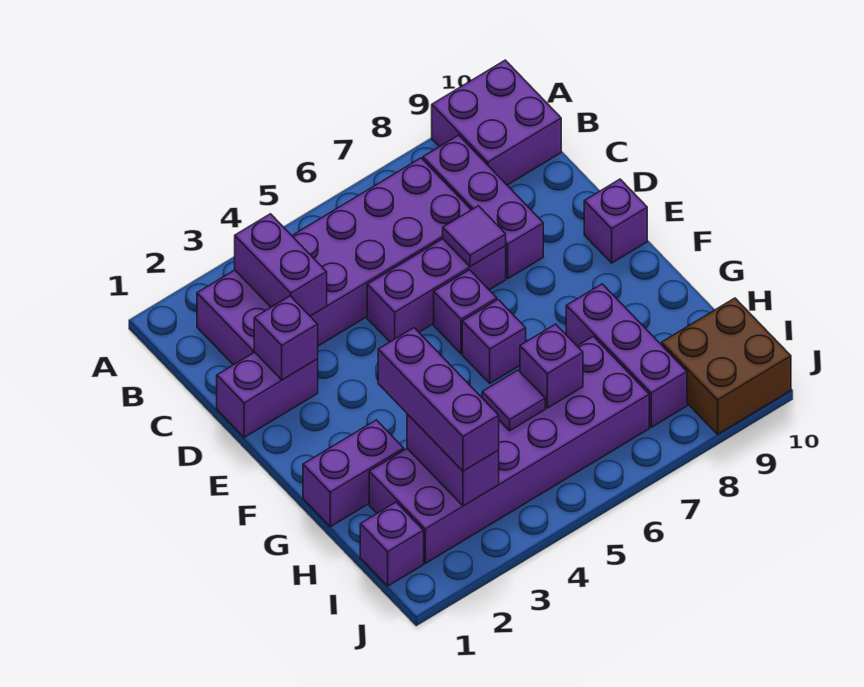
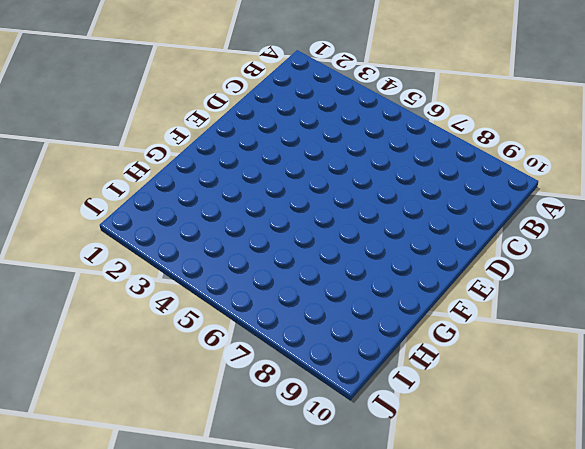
none -> purple 2x2 brick [432,60,561,185]
none -> purple 2x6 brick [197,158,471,365]
none -> purple 1x3 brick [423,135,543,279]

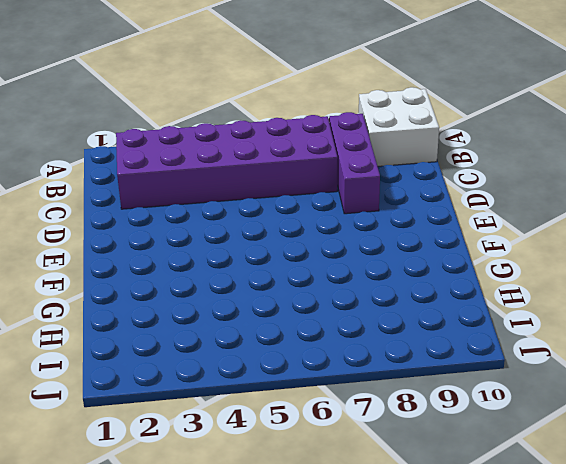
white 2x2 brick [359,87,439,166] -> purple 2x2 brick [432,60,561,185]
none -> purple 1x2 brick [217,352,318,437]
none -> purple 1x3 brick [367,239,506,342]
none -> purple 1x1 brick [434,270,497,354]

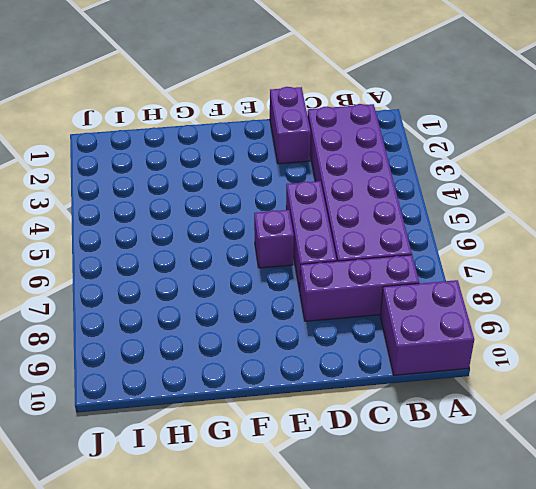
none -> purple 1x1 brick [584,179,647,263]
none -> purple 1x1 brick [462,300,526,383]
none -> purple 1x2 brick [303,420,404,527]

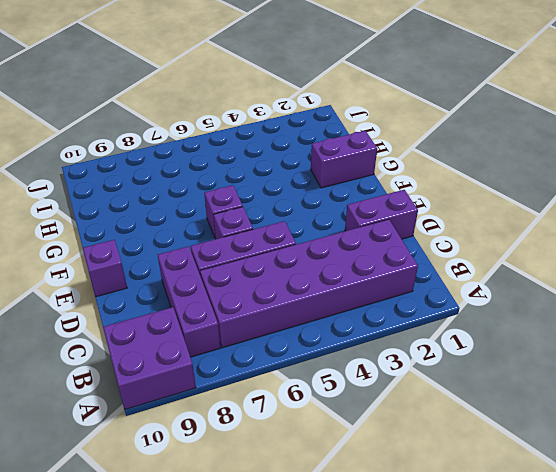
none -> purple 1x3 brick [566,284,687,427]
none -> purple 2x6 brick [369,336,649,563]
none -> purple 1x1 brick [360,502,424,586]

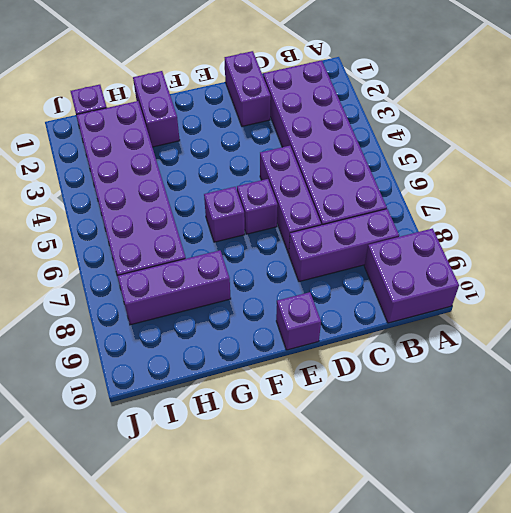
none -> brown 2x2 brick [662,298,791,434]
none -> purple 1x2 brick [235,214,327,316]
none -> purple 1x1 brick [254,296,318,380]

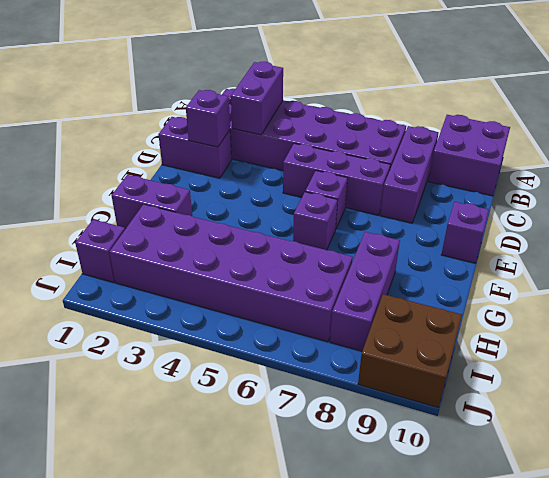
none -> purple 1x1 tile [443,206,506,267]
none -> purple 1x2 brick [407,414,499,506]
none -> purple 1x1 tile [482,370,545,431]

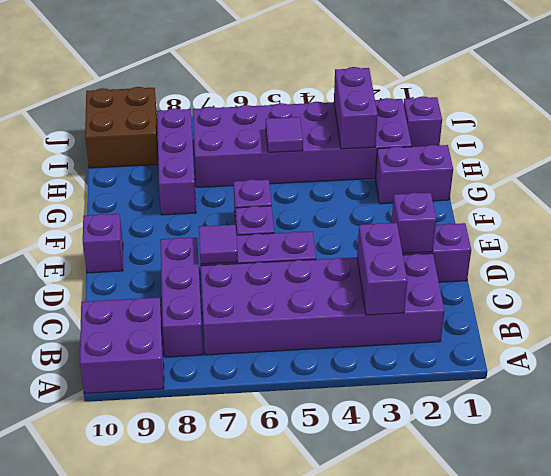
none -> purple 1x1 brick [520,324,583,408]
none -> purple 1x3 brick [378,328,499,471]

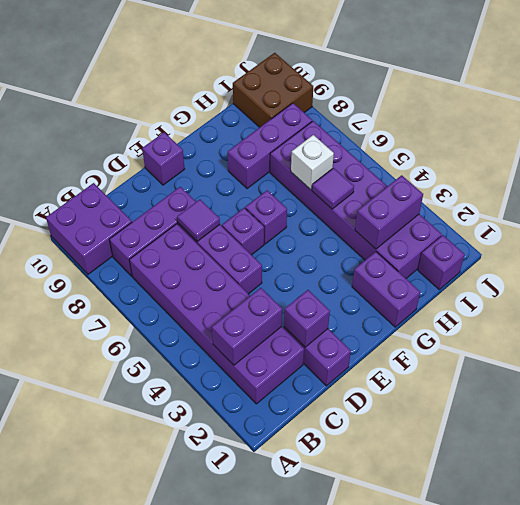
white 1x1 brick [291,135,334,190] -> purple 1x1 brick [520,324,583,408]
none -> purple 1x3 brick [378,328,499,471]

